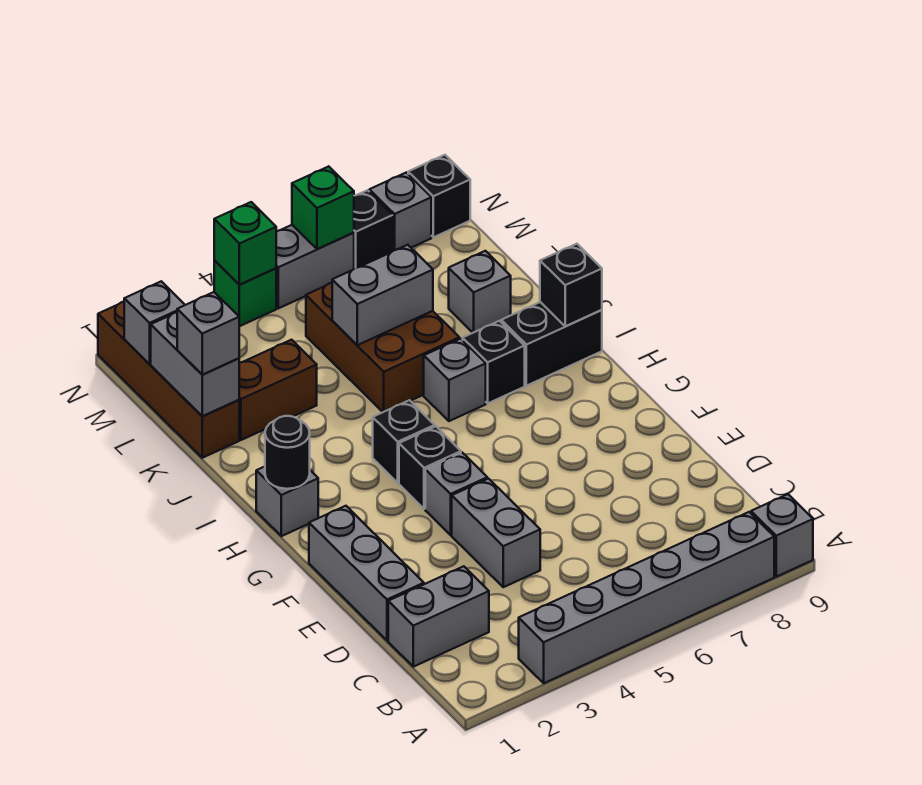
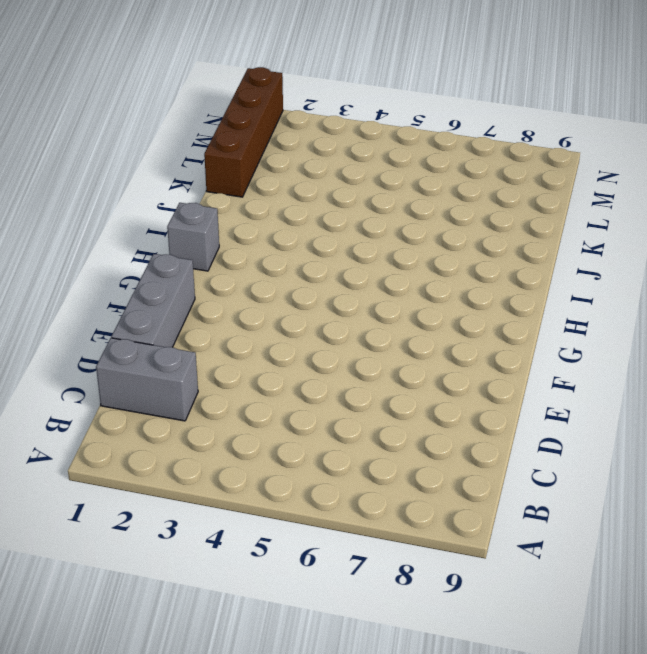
none -> grey 1x6 brick [519,512,774,683]
none -> grey 1x1 brick [751,494,813,577]
none -> grey 1x2 brick [452,479,540,587]

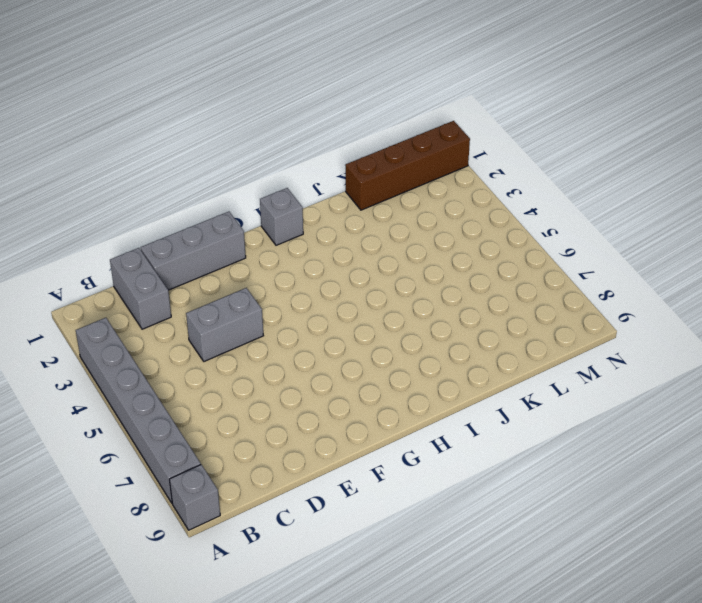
none -> grey 1x1 brick [425,453,487,535]
none -> black 1x1 brick [399,426,461,509]
none -> black 1x1 brick [373,400,435,483]

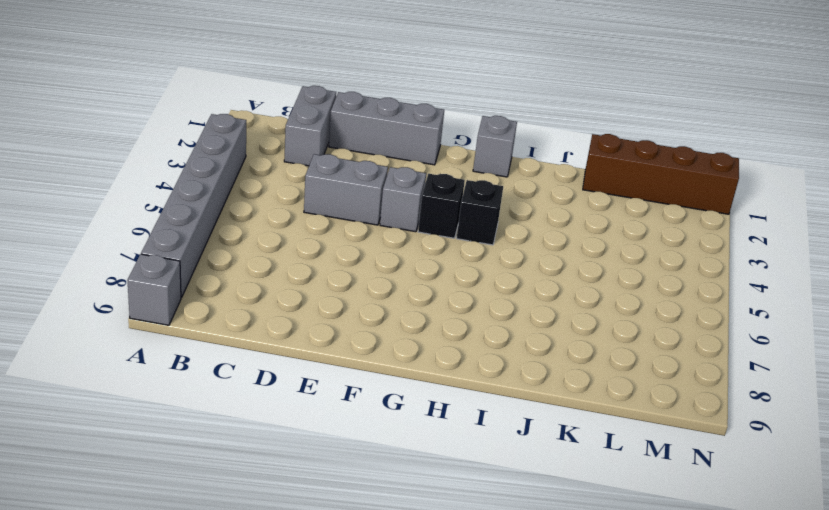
none -> grey 1x1 brick [424,339,486,421]
none -> black 1x1 brick [463,321,525,403]
none -> black 1x2 brick [501,302,602,386]

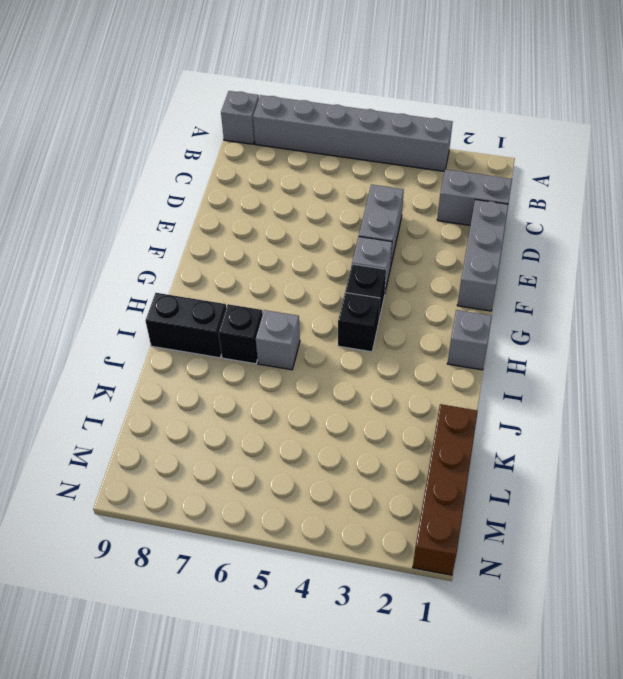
none -> brown 2x3 brick [306,283,459,412]
none -> brown 1x2 brick [239,340,317,440]
none -> grey 1x1 brick [449,251,511,333]

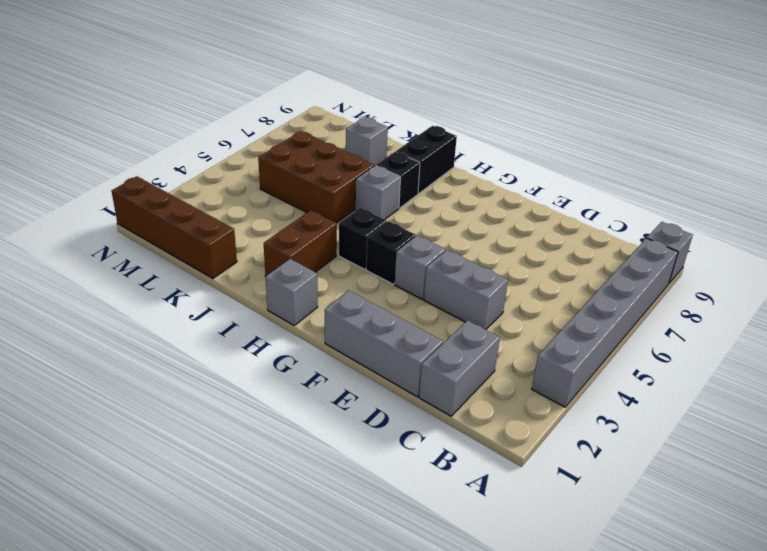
brown 1x2 brick [264,210,337,276] -> brown 1x2 brick moved to [239,340,317,440]
none -> green 1x1 brick [214,261,276,326]
none -> grey 1x2 brick [276,225,354,308]
none -> black 1x1 brick [354,190,393,269]

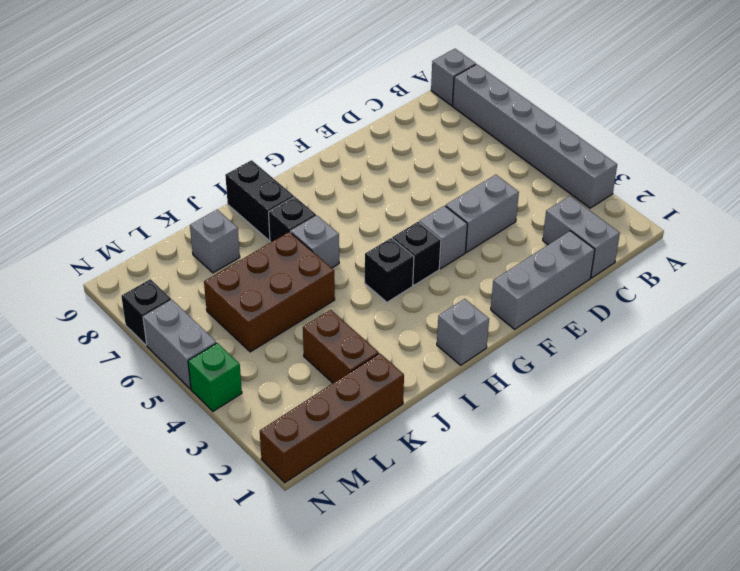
none -> grey 1x1 brick [369,173,431,251]
none -> black 1x1 brick [408,155,470,237]
none -> black 1x1 round brick [265,416,310,489]

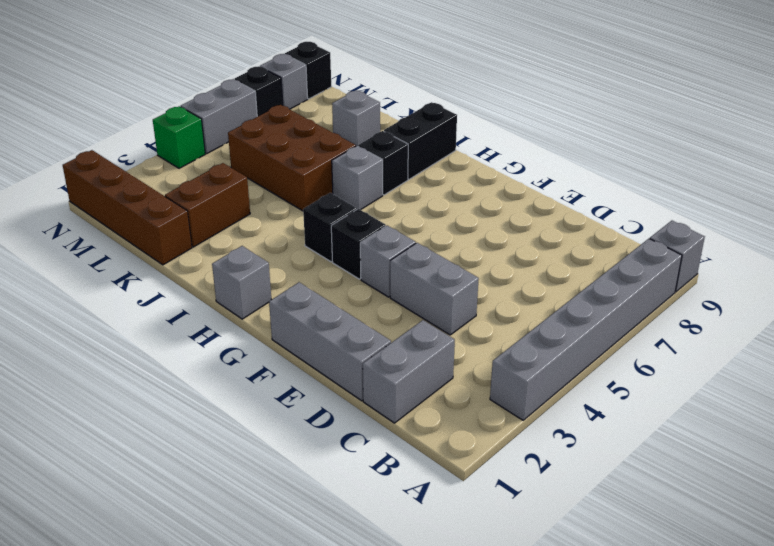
none -> black 1x1 round brick [265,416,310,489]
none -> black 1x1 brick [540,244,602,326]
none -> grey 1x2 brick [151,312,239,416]

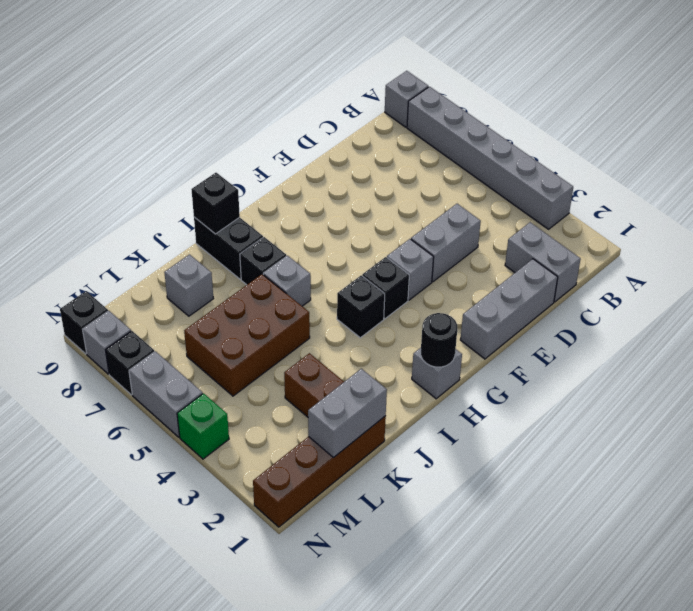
none -> grey 1x2 brick [332,245,433,345]
none -> grey 1x1 brick [124,281,185,364]
none -> green 1x1 brick [214,202,276,285]

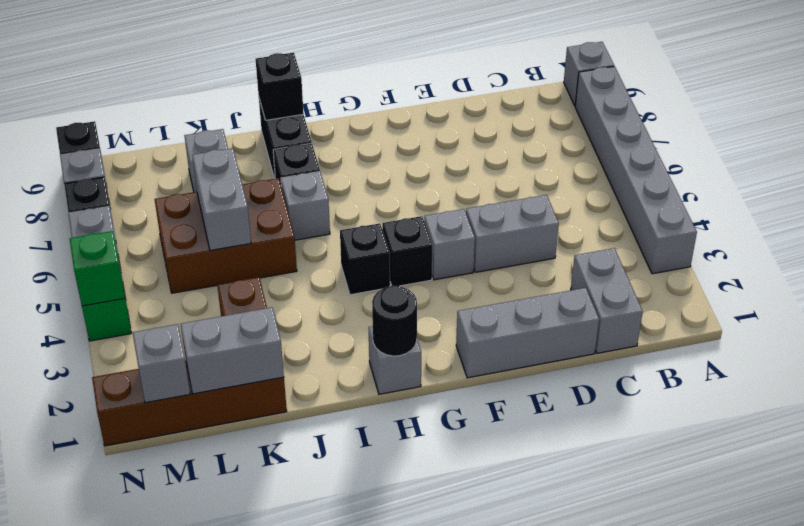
none -> green 1x1 brick [292,166,354,249]
none -> grey 1x1 brick [177,292,239,375]

